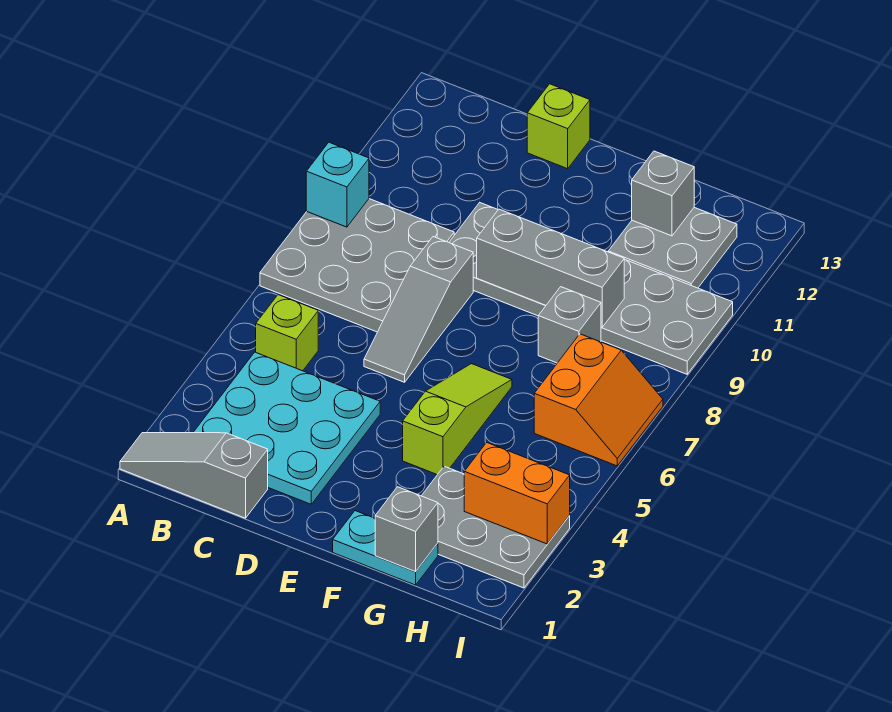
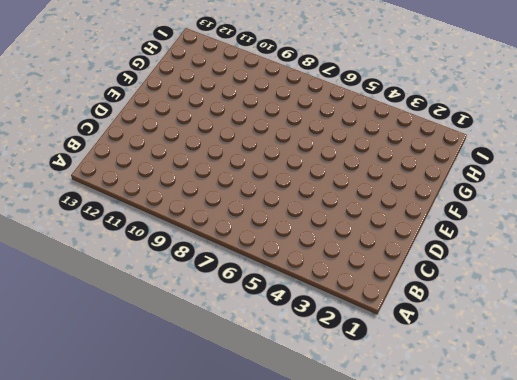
none -> grey 1x3 slope [120,433,268,518]
none -> grey 3x3 plate [260,199,454,332]
none -> cyan 3x3 plate [193,352,380,504]

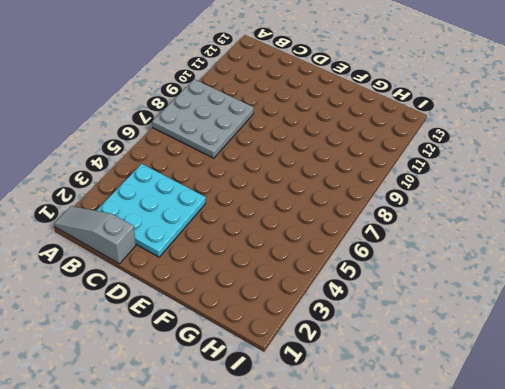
none -> lime 1x1 brick [256,295,318,371]
none -> grey 1x3 slope [364,237,473,382]
none -> grey 2x6 plate [449,203,733,374]

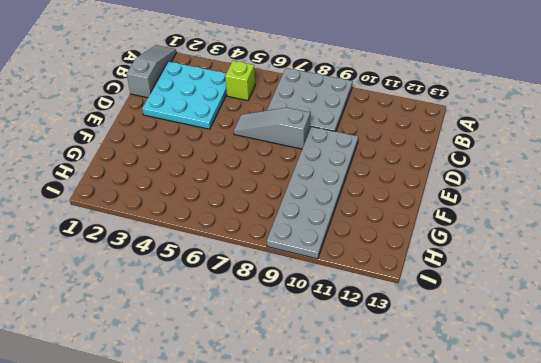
none -> lime 1x1 brick [527,84,590,169]
none -> cyan 1x2 plate [333,511,438,585]
none -> lime 1x3 slope [403,364,512,475]

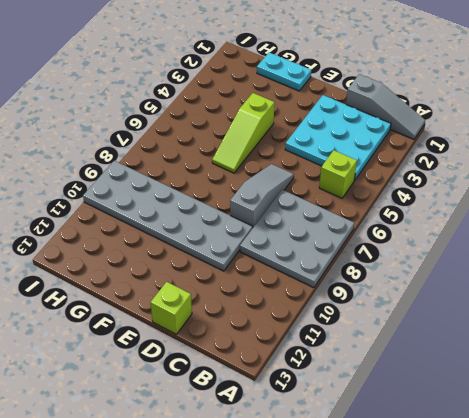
none -> grey 2x3 plate [422,466,570,588]
none -> grey 1x1 brick [538,287,601,363]
none -> grey 2x2 plate [608,207,737,288]

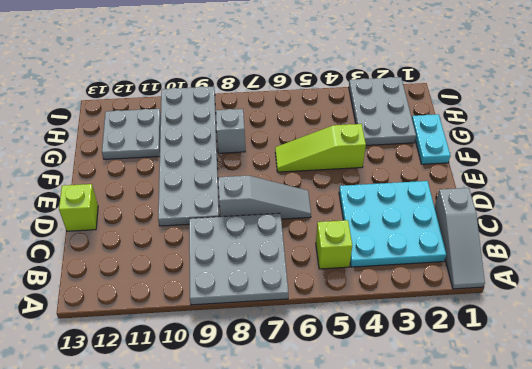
none -> orange 2x2 slope [534,334,663,466]
none -> cyan 1x1 brick [306,142,369,227]
none -> grey 1x3 brick [477,209,624,327]

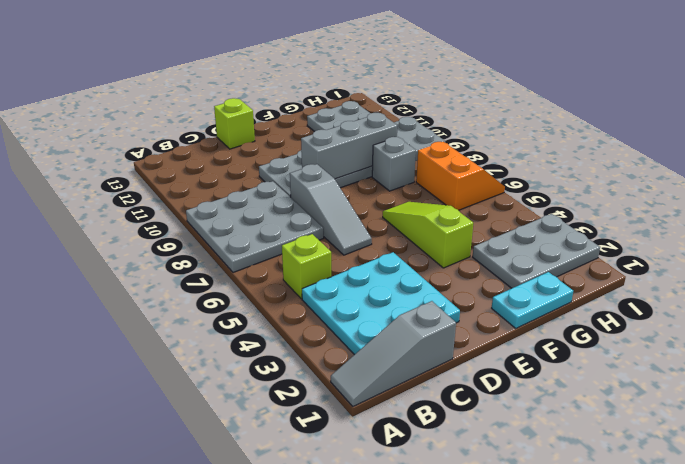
none -> cyan 1x1 brick [306,142,369,227]
none -> grey 1x1 brick [375,487,438,572]
none -> grey 1x1 brick [632,151,694,236]

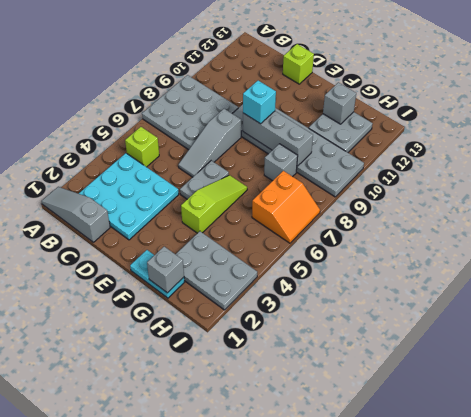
grey 1x2 plate [180,161,229,199] -> none
cyan 1x1 brick [243,81,276,124] -> cyan 1x1 brick moved to [306,142,369,227]
none -> orange 1x2 brick [464,443,570,544]

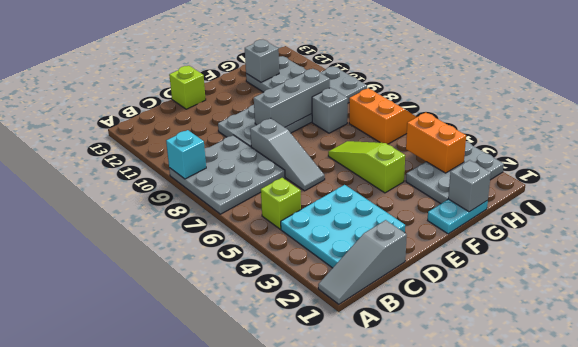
orange 1x2 brick [406,112,466,173] -> orange 1x2 brick turned to [464,443,570,544]

